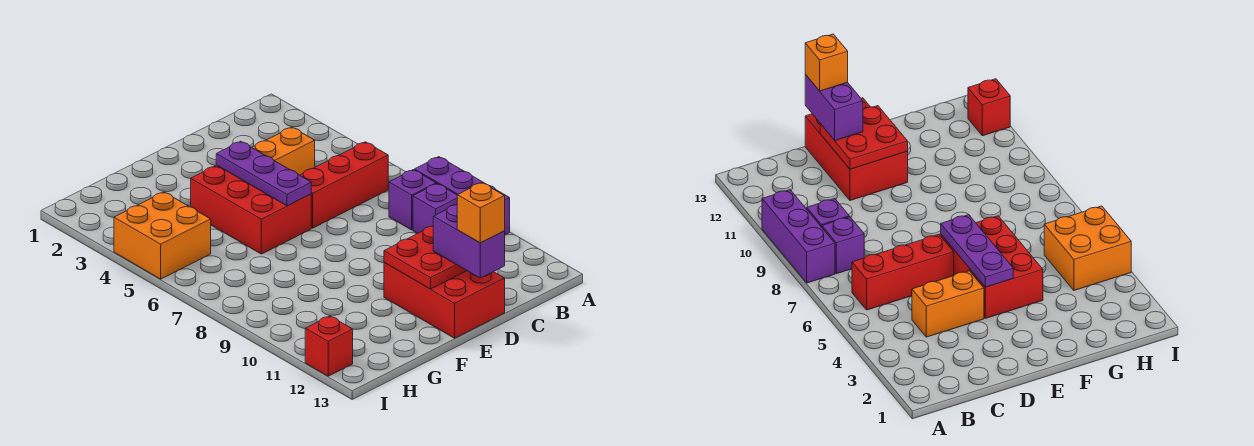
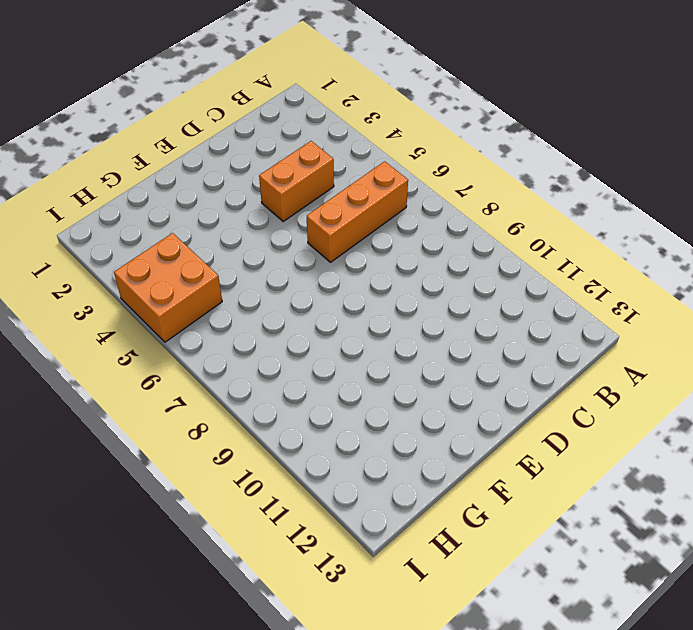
orange 1x3 brick [307,161,408,262] -> red 1x3 brick [300,142,388,228]
none -> purple 1x3 brick [415,157,510,235]
none -> purple 1x1 brick [389,170,436,230]
none -> purple 1x1 brick [413,184,457,233]

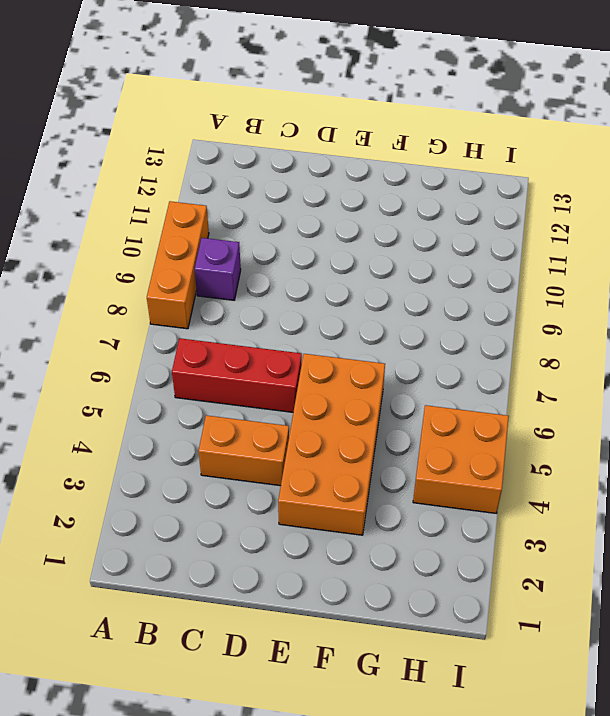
orange 1x3 brick [147,201,209,329] -> purple 1x3 brick [415,157,510,235]
orange 2x4 brick [278,354,385,535] -> red 2x3 brick [191,165,311,254]
none -> purple 1x1 brick [389,170,436,230]
none -> red 2x3 brick [384,263,505,338]
none -> red 1x1 brick [305,316,353,376]

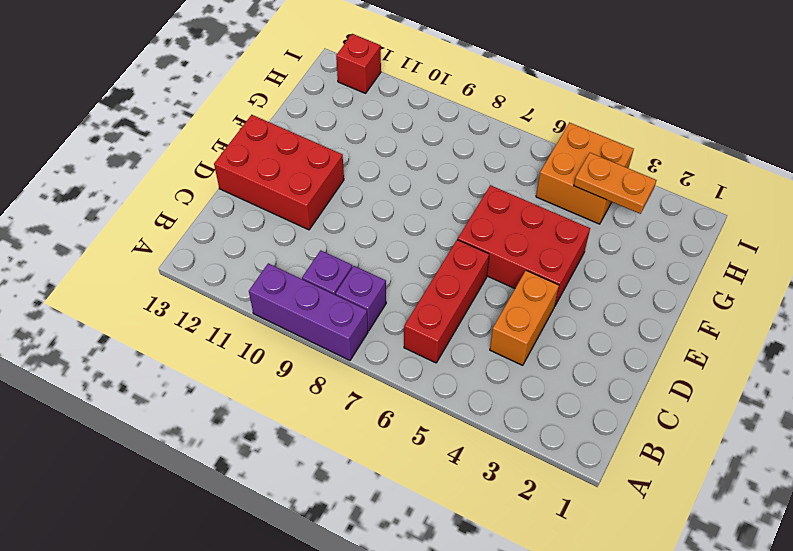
orange 1x2 plate [574,153,656,214] -> none
none -> red 2x2 plate [384,226,467,289]
none -> purple 1x3 plate [216,141,311,206]
none -> purple 1x2 brick [433,205,505,278]

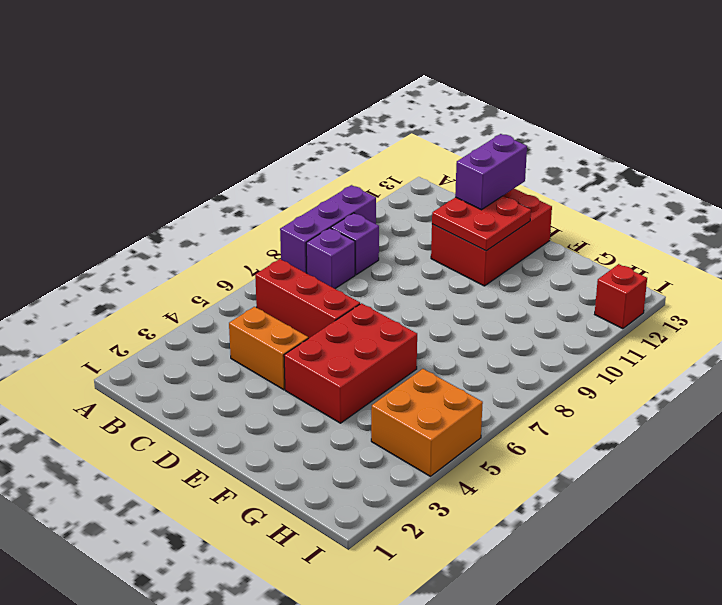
none -> purple 1x3 plate [216,141,311,206]
none -> orange 1x1 brick [457,183,505,243]

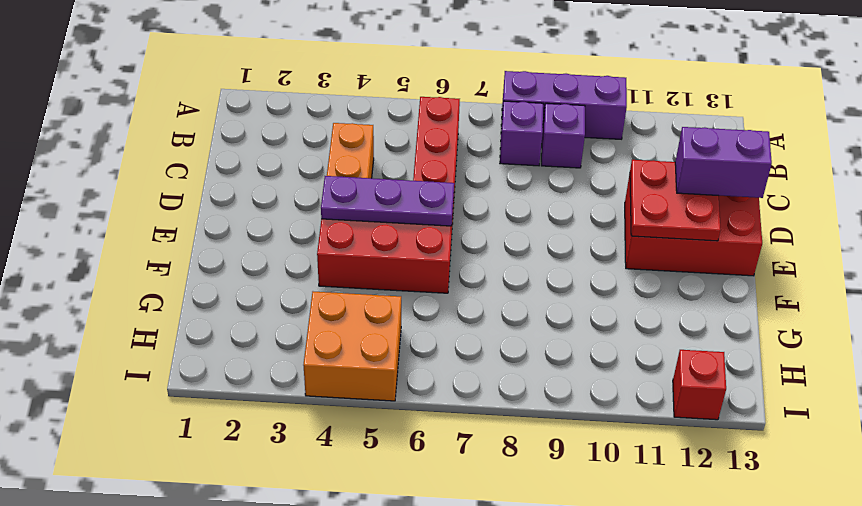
none -> orange 1x1 brick [457,183,505,243]

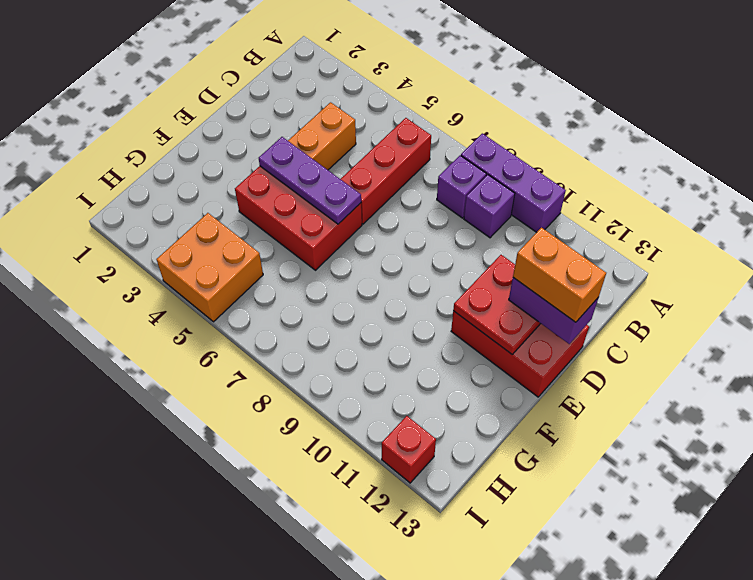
orange 1x2 brick [513,227,606,322] -> orange 1x1 brick [457,183,505,243]

